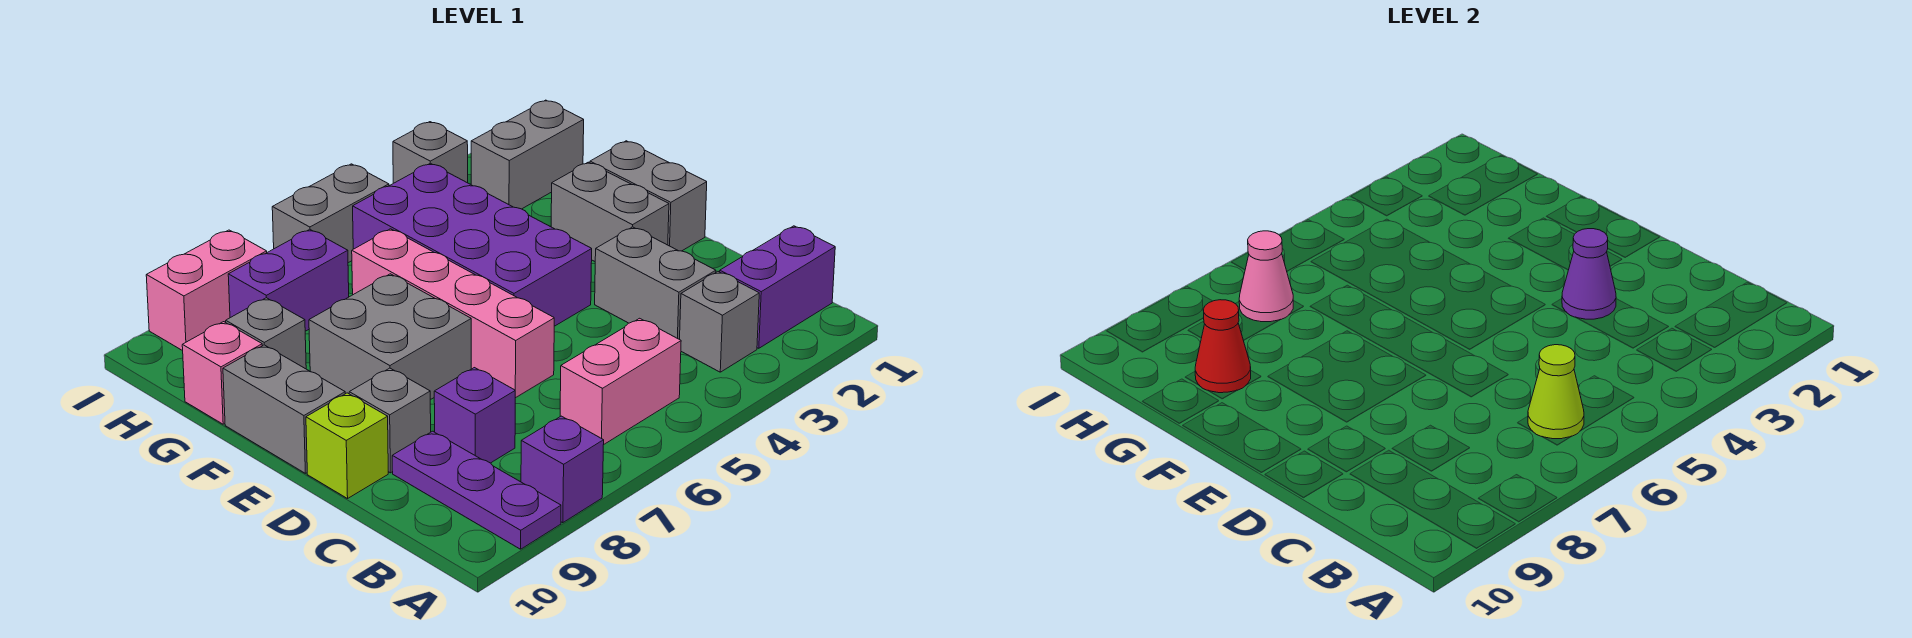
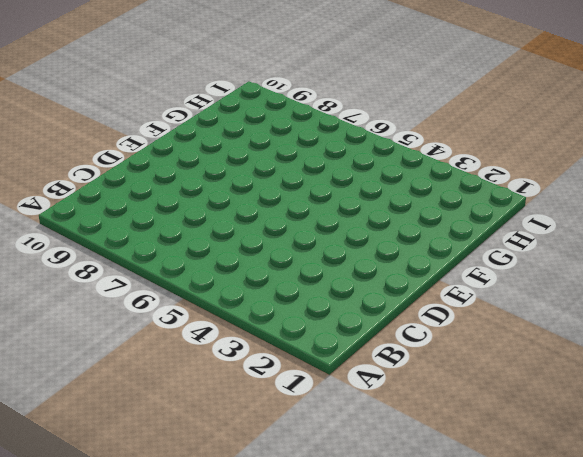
none -> purple 1x1 brick [521,416,604,523]
none -> purple 1x3 plate [392,431,561,549]
none -> purple 1x2 brick [720,226,835,348]

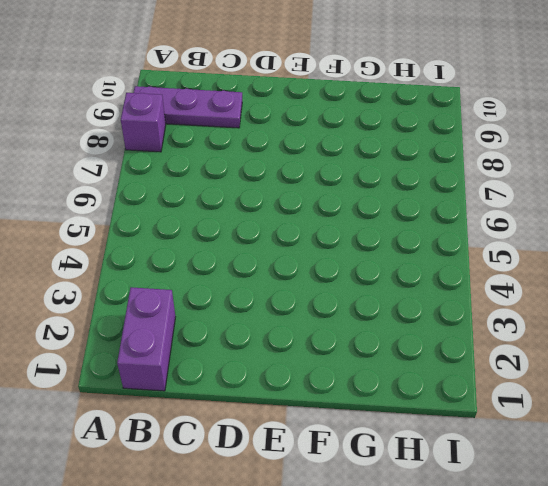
none -> grey 1x1 brick [680,272,759,372]
none -> pink 1x2 brick [560,318,681,445]
none -> grey 1x2 brick [595,227,716,339]

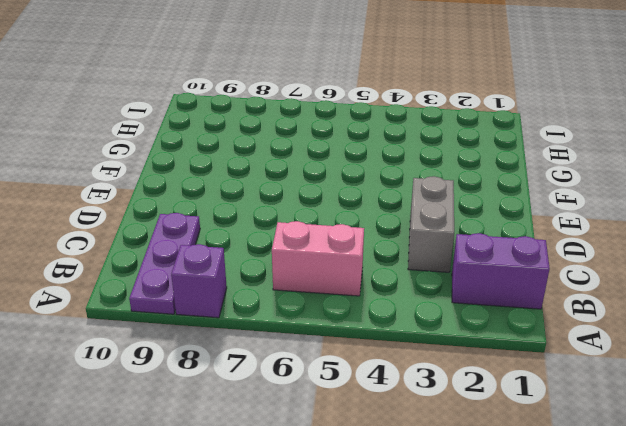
none -> grey 1x1 brick [680,272,759,372]
none -> purple 1x1 brick [434,368,515,463]
none -> pink 1x4 brick [352,229,554,398]

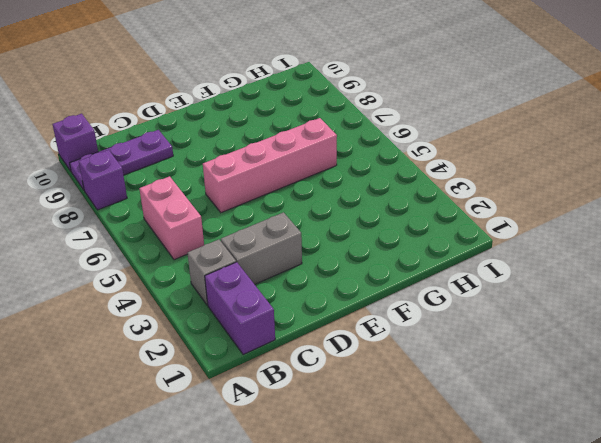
purple 1x1 brick [53,114,98,171] -> purple 1x1 brick moved to [434,368,515,463]
none -> grey 1x1 brick [349,368,431,473]
none -> lime 1x1 brick [306,393,388,499]
none -> grey 1x2 brick [590,141,707,251]

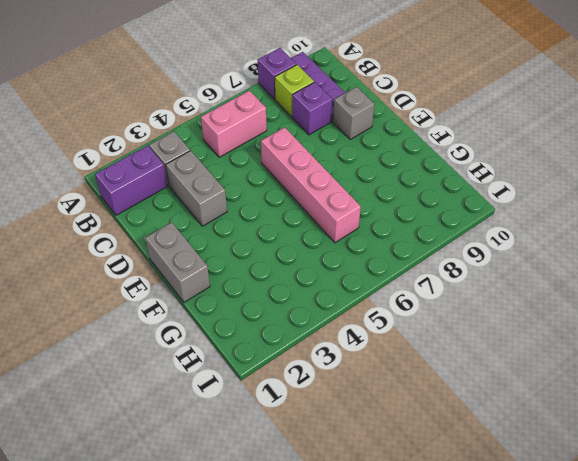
lime 1x1 brick [275,65,314,117] -> lime 1x1 brick moved to [306,393,388,499]
none -> grey 1x2 brick [551,162,669,261]
none -> purple 2x4 brick [353,163,592,326]
none -> grey 2x2 brick [309,274,471,400]

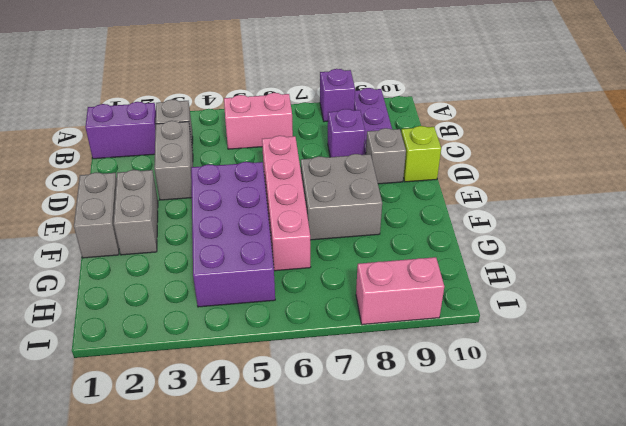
none -> grey 1x2 brick [223,345,345,473]
none -> grey 1x1 brick [226,298,306,369]
none -> pink 1x1 brick [182,322,262,424]

